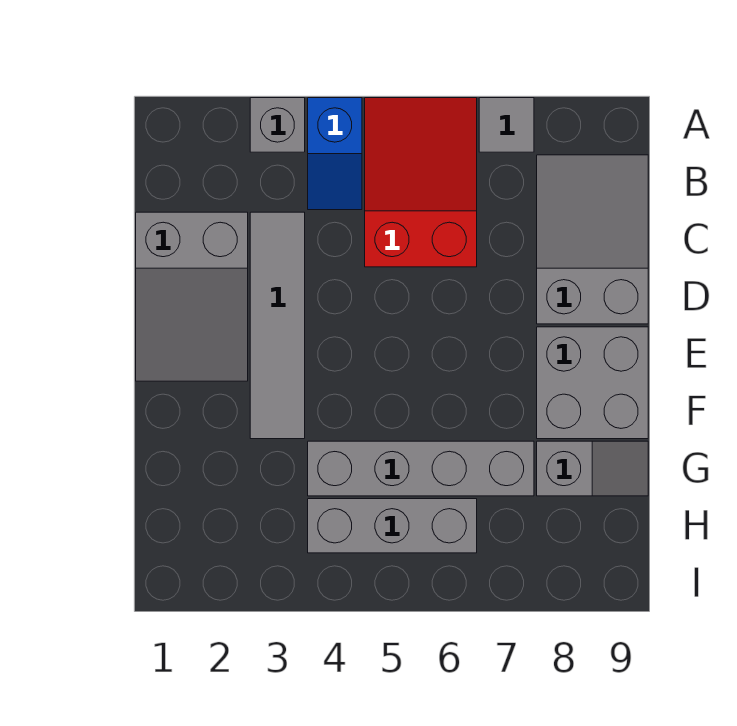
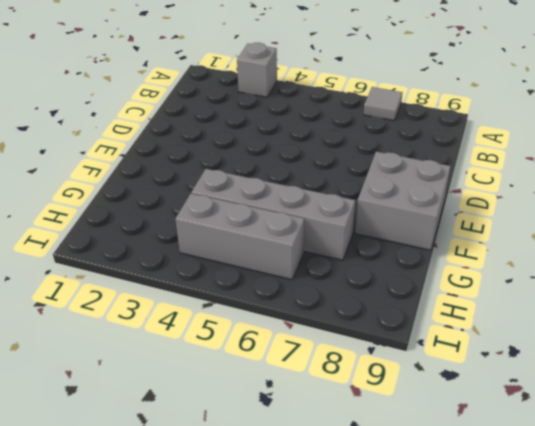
none -> blue 1x2 slope [308,98,362,210]
none -> red 2x3 slope [365,98,477,267]

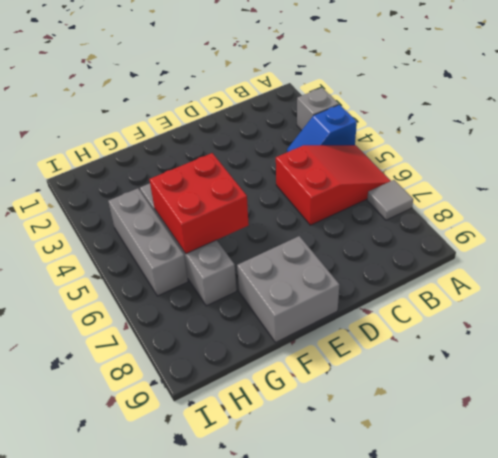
red 2x2 brick [149,153,249,254] -> none
none -> grey 2x3 slope [537,155,648,324]
none -> grey 2x3 slope [136,212,248,381]

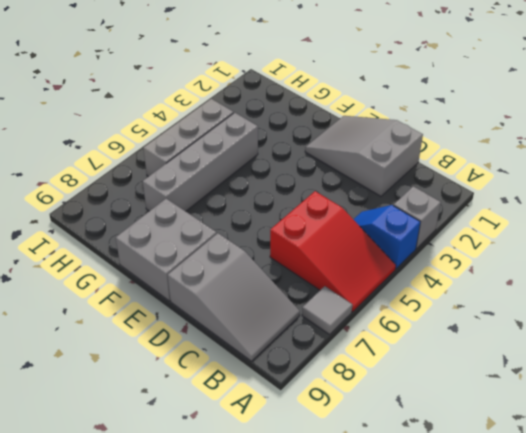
none -> grey 1x4 tile [250,212,305,439]
none -> grey 1x2 slope [537,441,648,496]

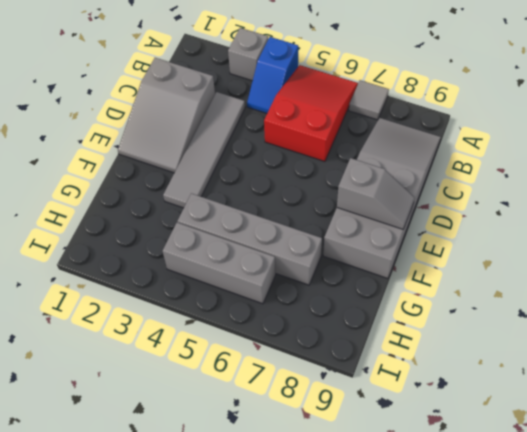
grey 1x2 slope [337,158,415,229] -> grey 1x2 slope moved to [537,441,648,496]

